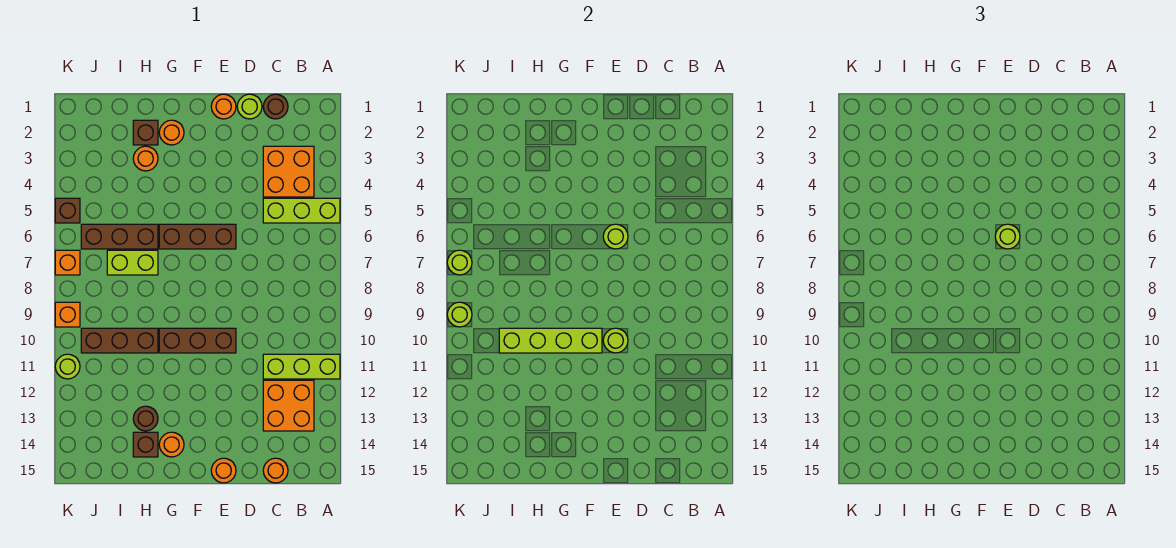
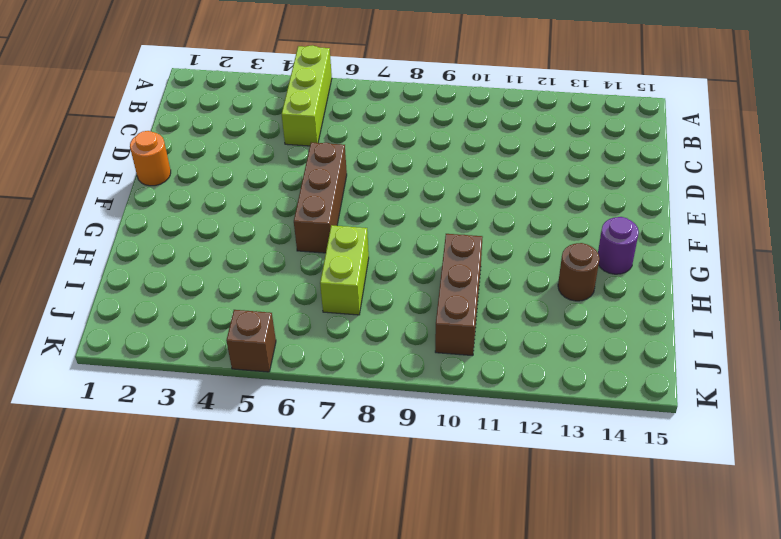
purple 1x1 round brick [598,217,639,274] -> orange 1x1 round brick [159,432,184,457]
none -> lime 1x3 brick [263,354,340,379]
none -> orange 2x2 brick [263,146,314,197]
none -> orange 2x2 brick [263,380,314,431]
none -> brown 1x1 round brick [263,94,288,119]

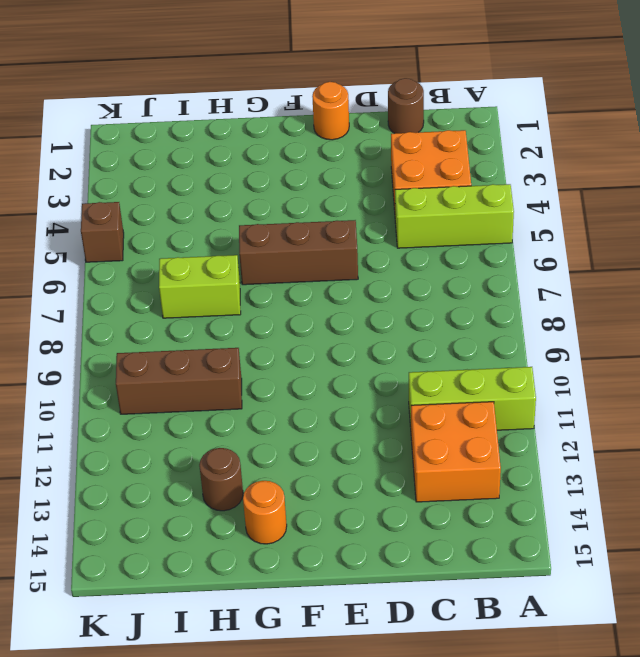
none -> orange 1x1 round brick [263,458,288,483]
none -> lime 1x1 round brick [237,94,262,119]
none -> brown 1x3 brick [159,328,236,353]
none -> orange 1x1 round brick [211,458,236,483]

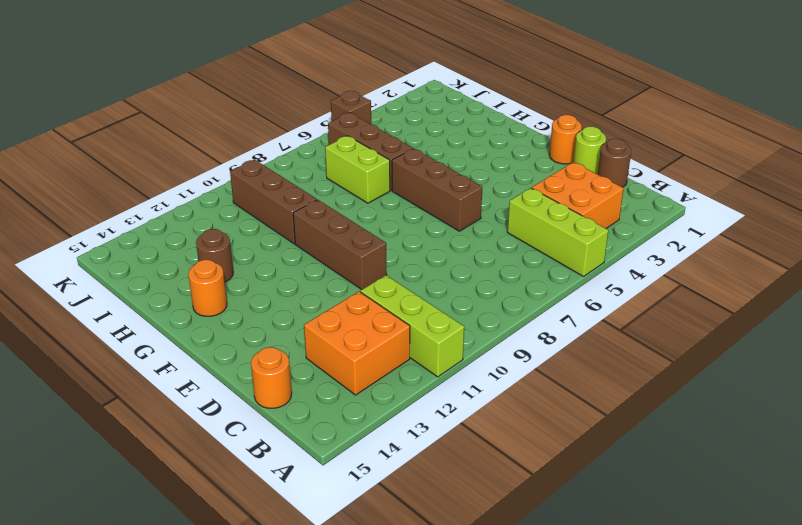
none -> orange 1x1 round brick [211,458,236,483]
none -> orange 1x1 round brick [159,120,184,145]
none -> brown 1x1 brick [133,120,158,145]
none -> orange 1x1 round brick [133,146,158,171]

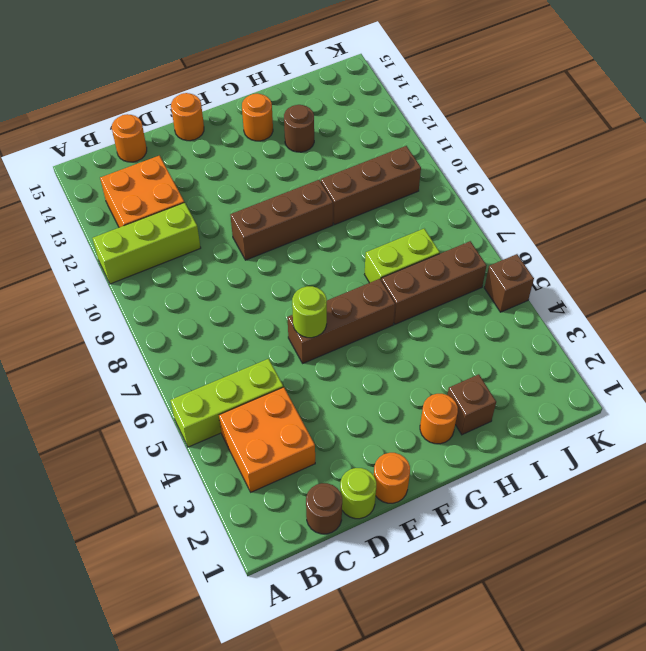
none -> orange 1x1 round brick [133,146,158,171]
none -> brown 1x1 brick [133,432,158,457]
none -> orange 1x1 brick [55,250,80,275]
none -> orange 1x1 brick [55,302,80,327]

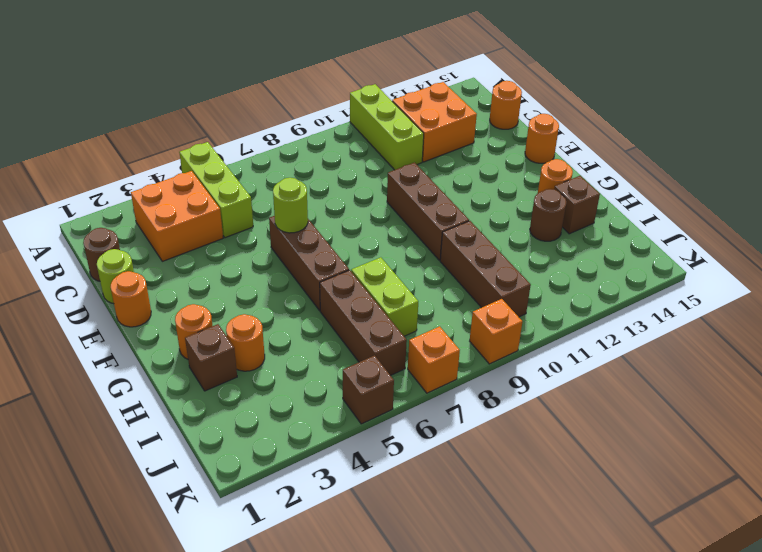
none -> lime 1x1 round brick [55,354,80,379]
none -> lime 1x1 round brick [603,328,628,353]
none -> lime 1x4 brick [499,328,602,353]
none -> lime 1x1 round brick [447,250,472,275]

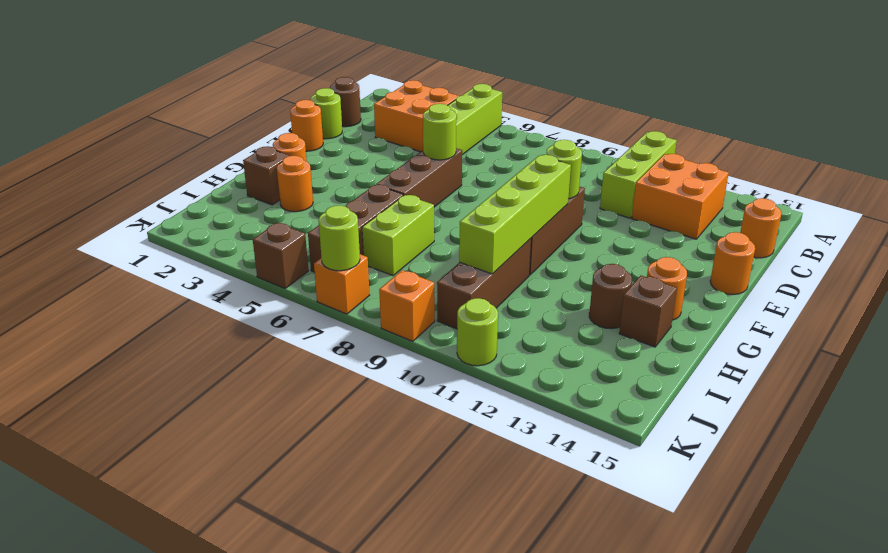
none -> lime 1x1 round brick [447,302,472,327]
none -> lime 1x1 round brick [995,224,1020,249]

